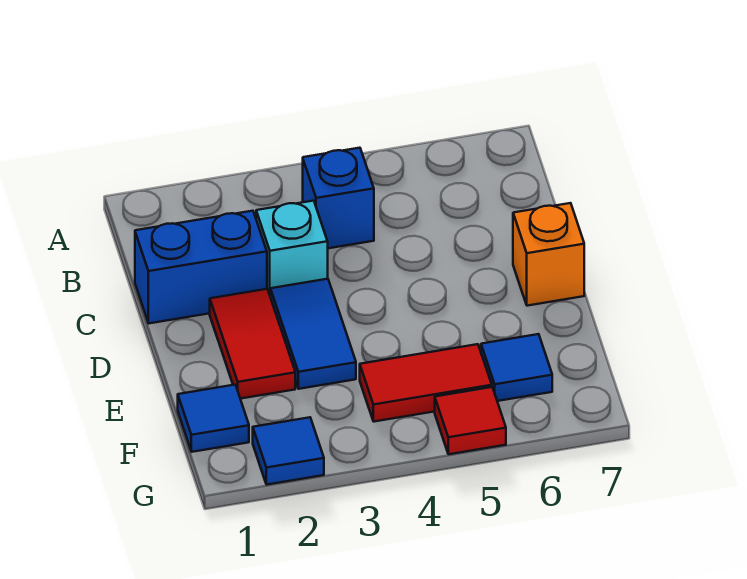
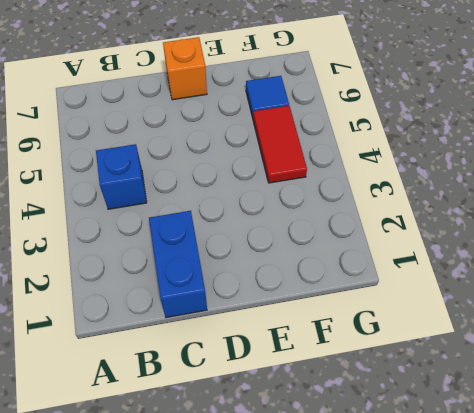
none -> cyan 1x1 brick [256,201,328,294]
none -> red 1x2 tile [210,289,295,399]

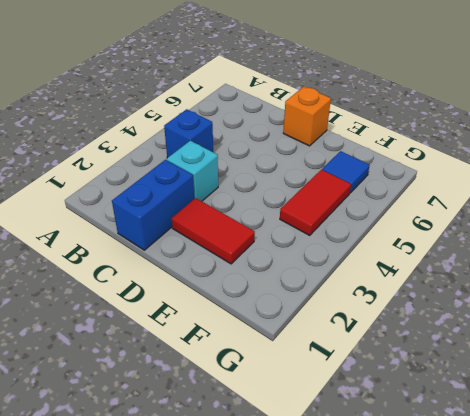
none -> blue 1x2 tile [270,279,356,389]
none -> blue 1x1 tile [178,385,249,452]

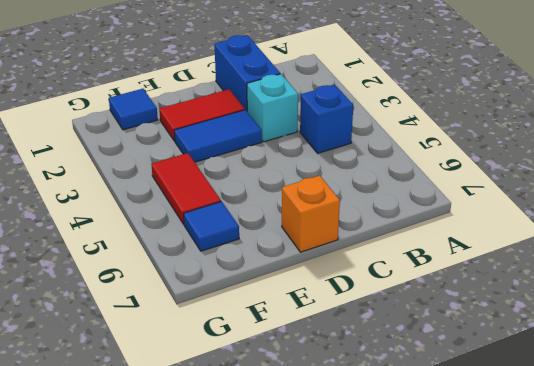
none -> blue 1x1 tile [253,417,324,485]
none -> red 1x1 tile [435,387,506,454]

